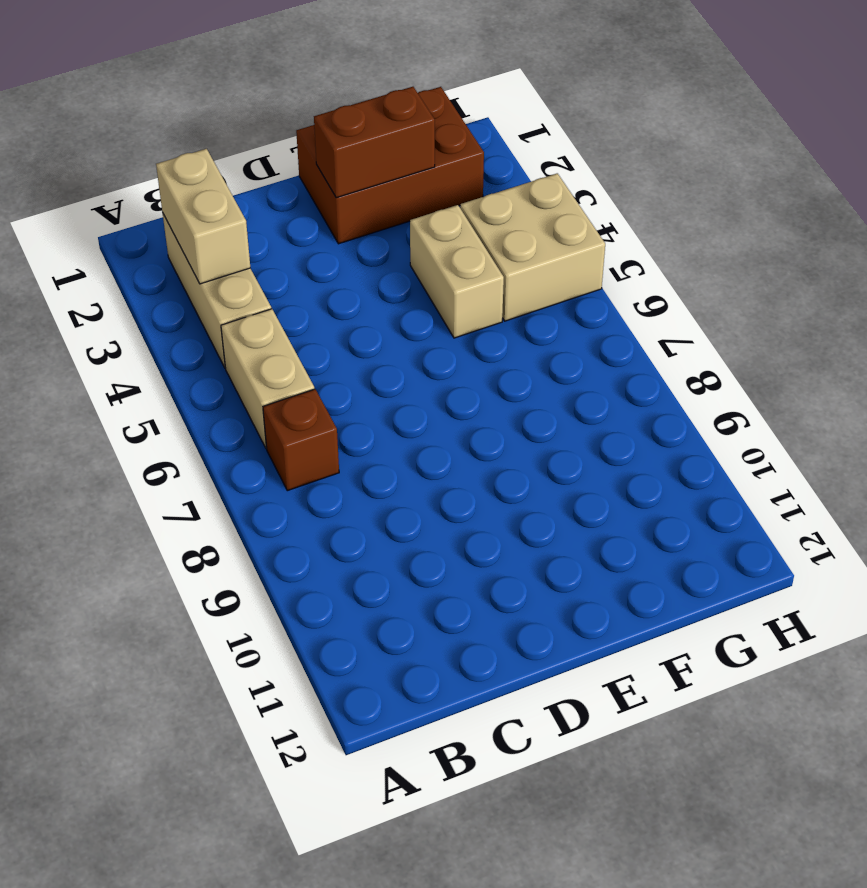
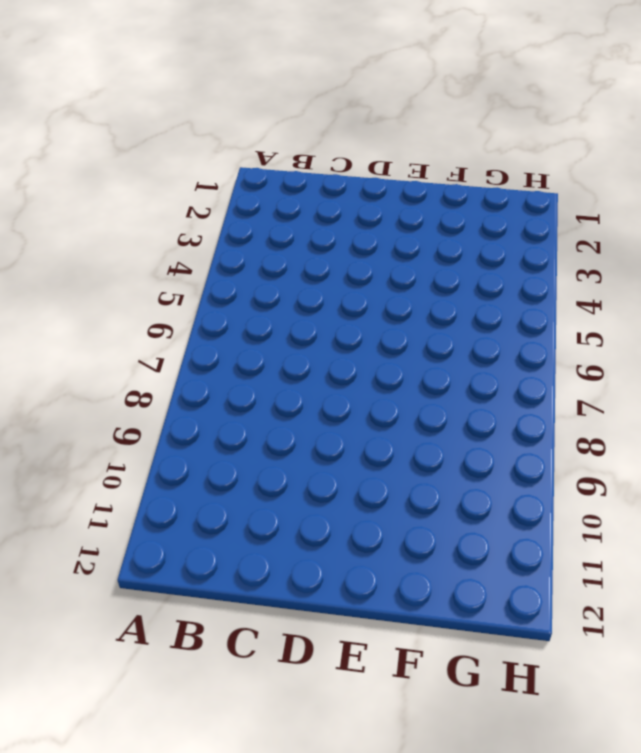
none -> tan 1x3 brick [163,214,271,367]
none -> tan 1x2 brick [221,309,314,449]

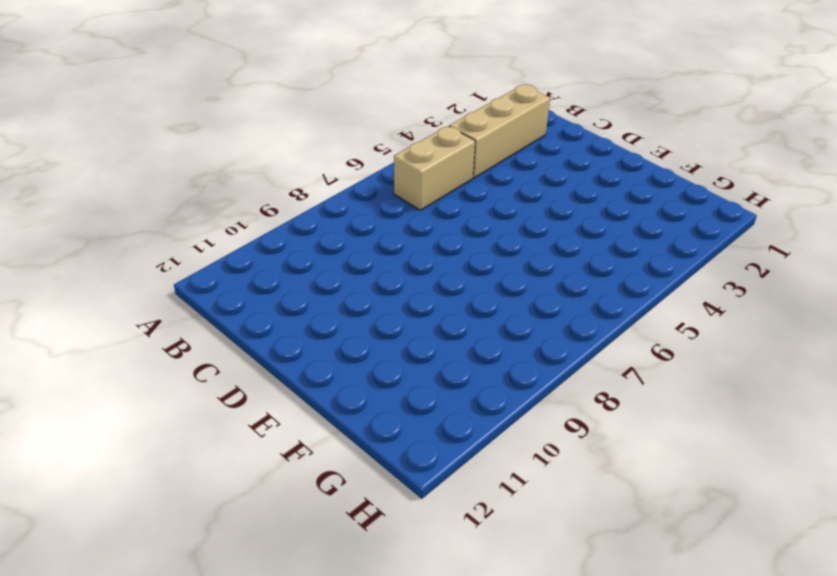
none -> brown 1x1 brick [263,389,339,491]
none -> brown 2x3 brick [296,87,484,244]

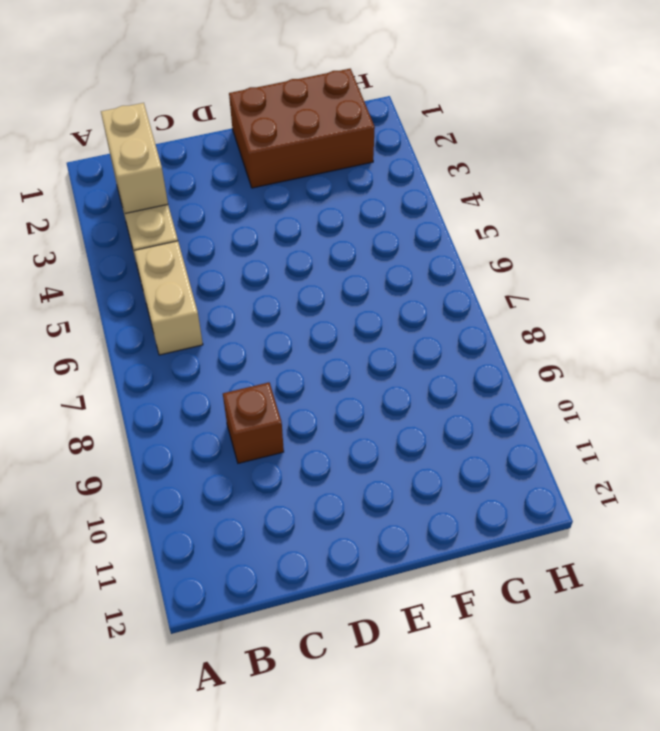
brown 1x1 brick [223,382,284,463] -> brown 1x1 brick moved to [263,389,339,491]
none -> tan 1x2 brick [410,205,504,338]
none -> tan 2x2 brick [460,173,605,321]

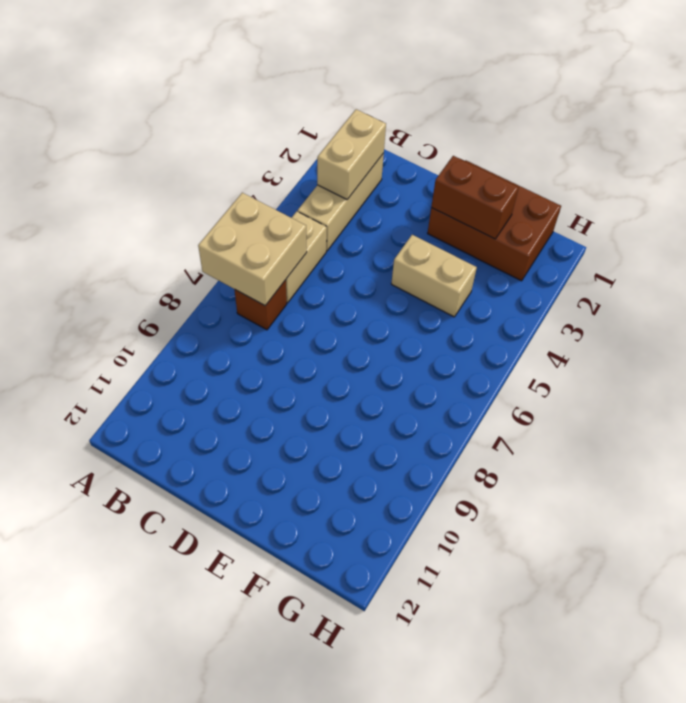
tan 2x2 brick [198,193,307,306] -> tan 2x2 brick moved to [460,173,605,321]
tan 1x2 brick [391,235,477,317] -> tan 1x2 brick turned to [410,205,504,338]

